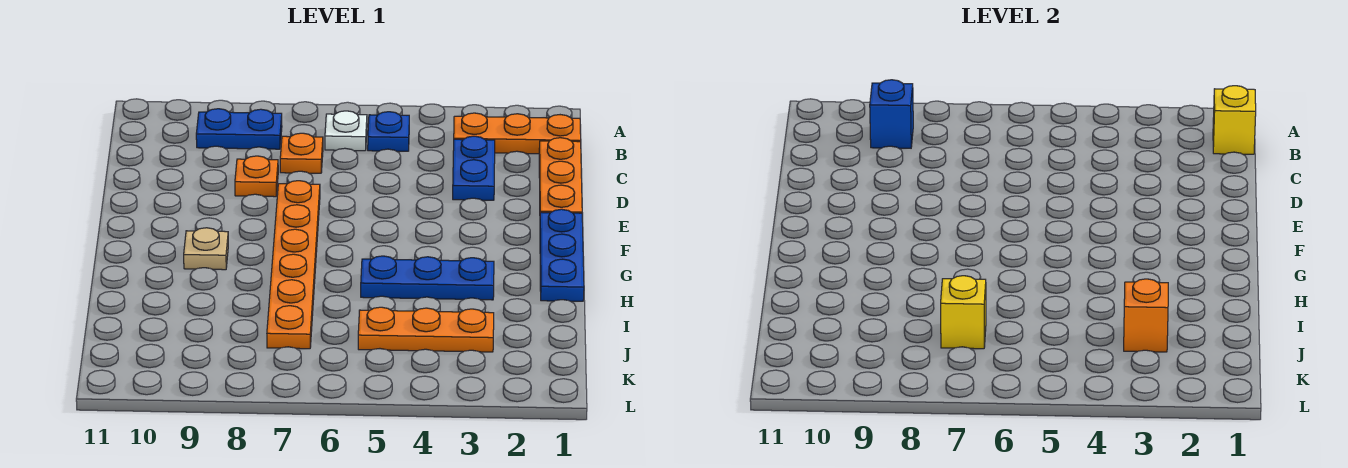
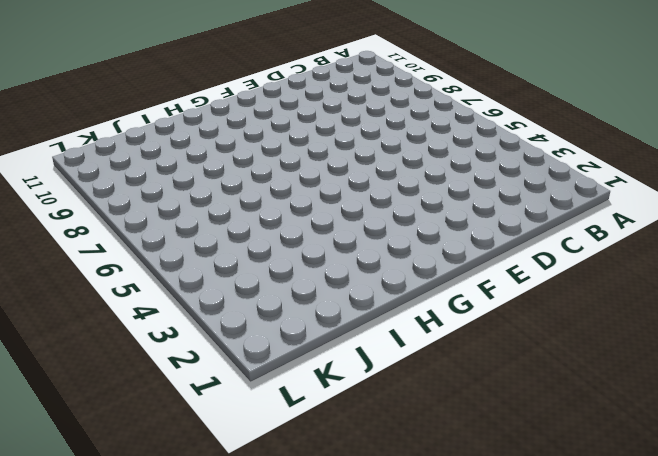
none -> orange 1x3 plate [454,113,581,154]
none -> blue 1x1 plate [368,112,409,151]
none -> white 1x1 plate [325,111,367,151]

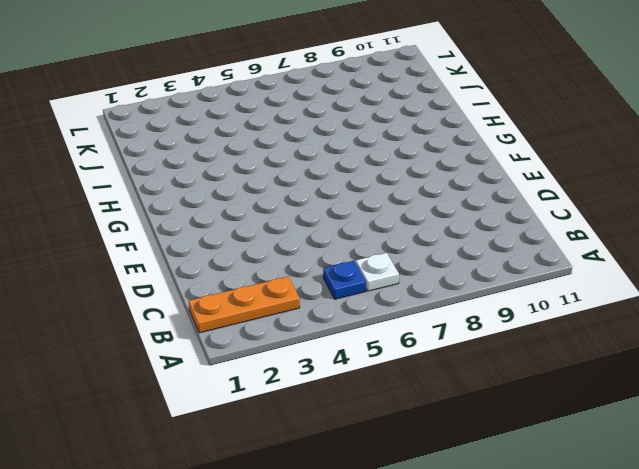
none -> blue 1x2 plate [196,109,282,149]
none -> orange 1x3 plate [539,138,582,213]
none -> blue 1x2 plate [453,136,495,200]

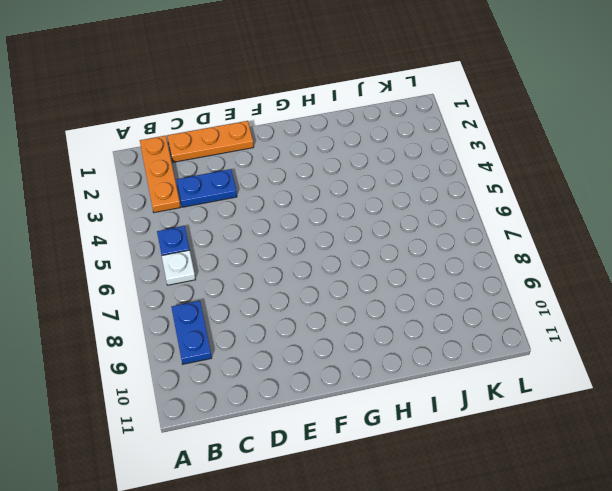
none -> orange 1x1 plate [280,133,323,173]
none -> orange 1x1 plate [235,156,278,197]
none -> orange 1x6 plate [267,181,320,349]

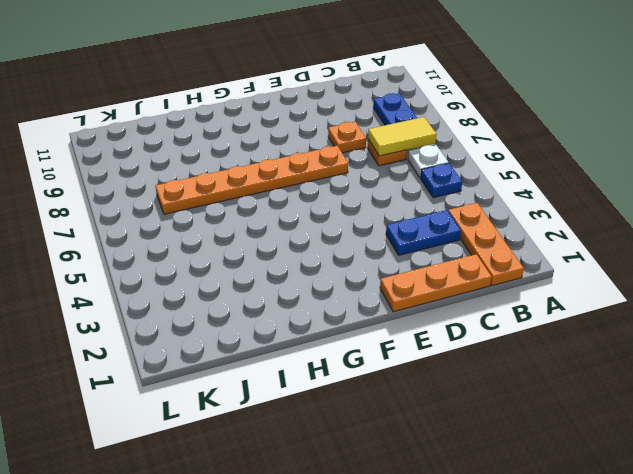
yellow 1x2 tile [368,117,436,156] -> none
none -> blue 1x3 plate [540,209,584,301]
none -> tan 1x1 plate [184,228,228,270]
none -> blue 1x3 plate [361,256,494,300]

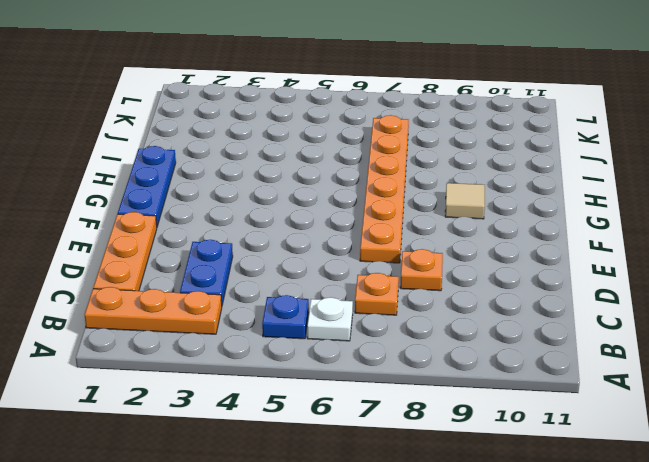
tan 1x1 tile [445,183,485,219] -> tan 1x1 plate [184,228,228,270]
none -> blue 1x2 plate [196,109,282,149]
none -> blue 1x3 plate [361,256,494,300]
none -> orange 1x3 plate [358,307,494,352]

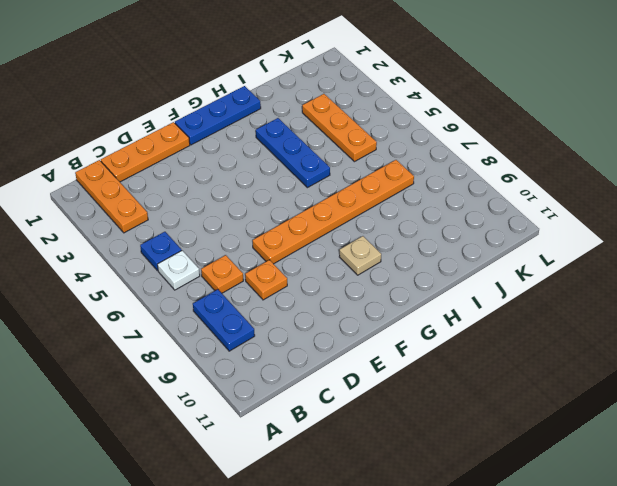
none -> blue 1x2 plate [453,136,495,200]
none -> yellow 1x1 brick [1213,86,1256,154]
none -> blue 1x1 brick [870,80,913,148]

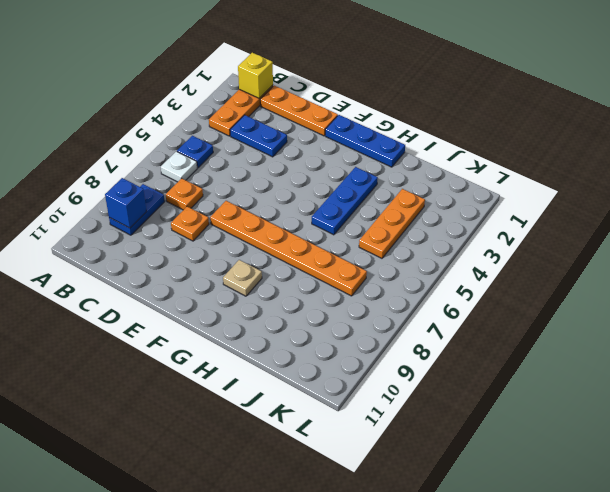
none -> orange 1x1 brick [1124,279,1168,352]
none -> yellow 1x1 brick [941,276,986,349]

